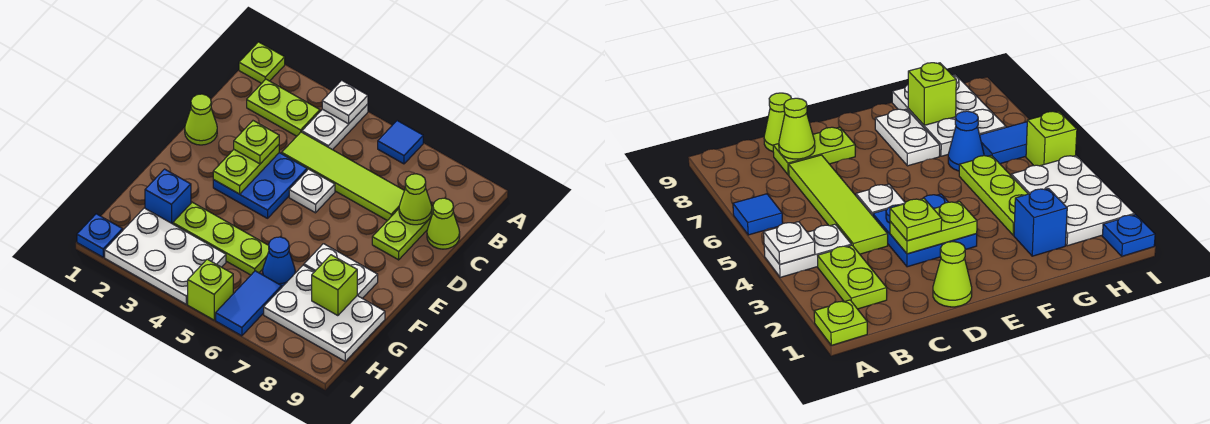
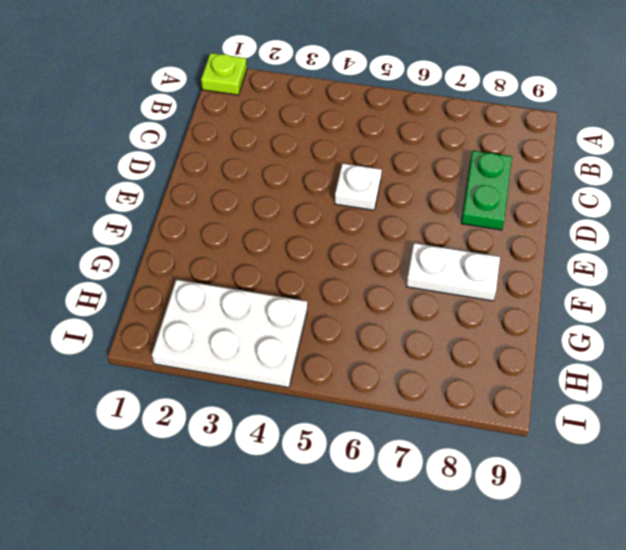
green 1x2 plate [461,151,512,230] -> lime 1x2 plate [372,206,433,260]
none -> white 1x2 plate [302,104,368,150]
none -> blue 1x1 tile [378,121,423,164]
none -> lime 1x2 plate [247,79,320,136]

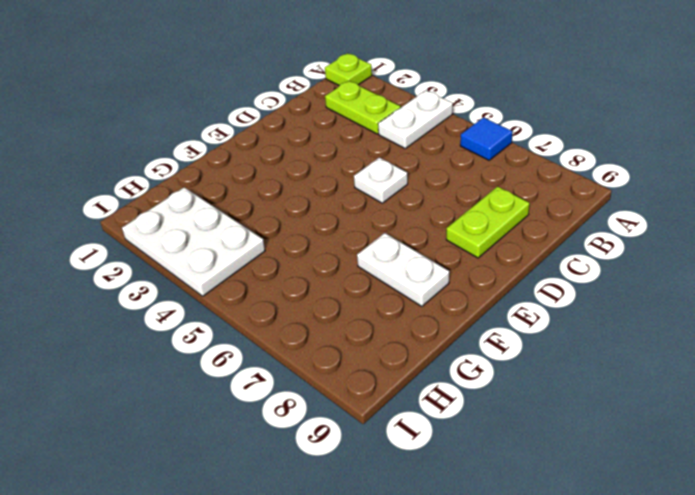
none -> lime 1x4 tile [282,132,404,221]
none -> lime 1x1 cone [427,198,460,249]
none -> lime 1x1 cone [185,94,217,145]

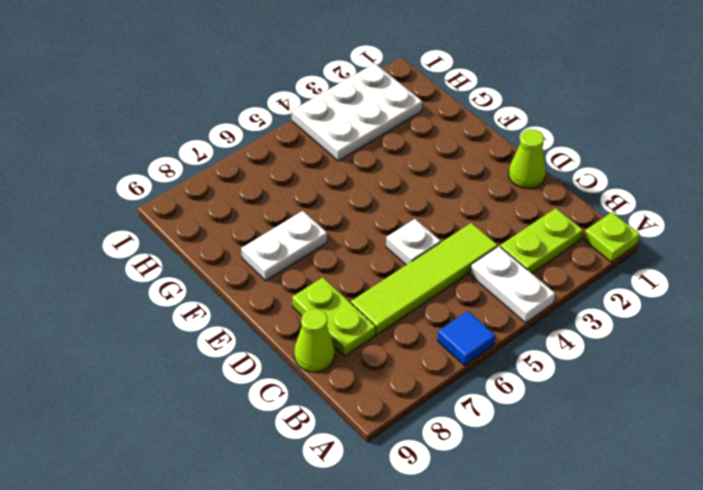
none -> blue 2x2 plate [213,153,307,218]
none -> blue 1x1 brick [145,169,191,224]
none -> lime 1x3 plate [173,202,269,275]

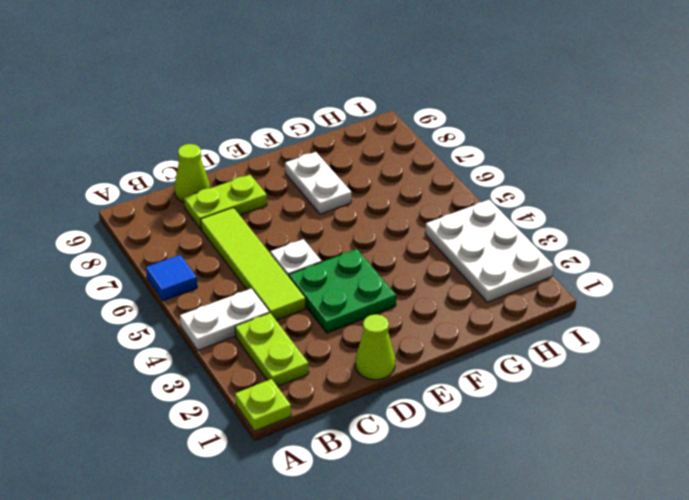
green 2x2 plate [289,249,396,333] -> blue 2x2 plate [213,153,307,218]
none -> blue 1x1 brick [145,169,191,224]
none -> lime 1x3 plate [173,202,269,275]
none -> blue 1x1 cone [263,237,295,287]

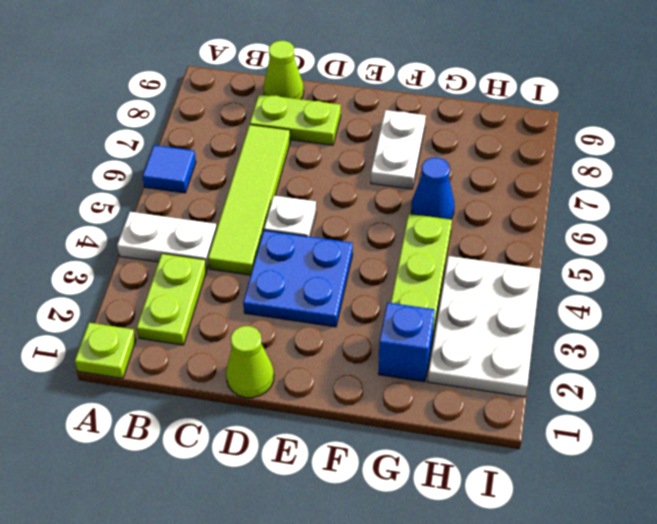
none -> white 2x3 plate [264,265,385,361]
none -> blue 1x2 tile [216,271,282,336]
none -> blue 1x1 plate [77,214,123,257]

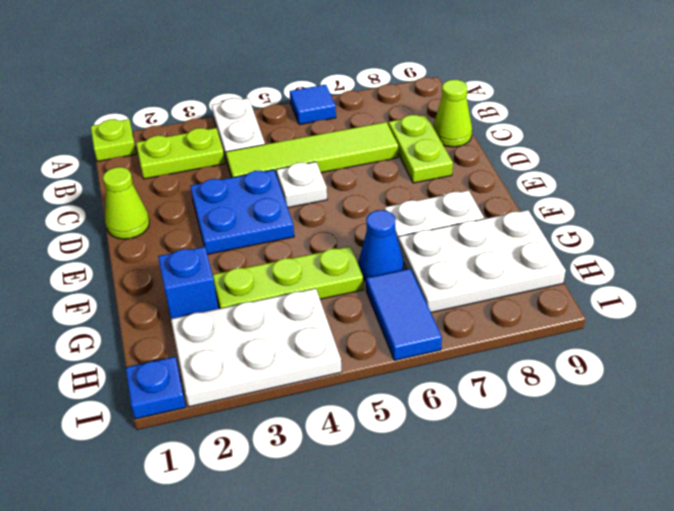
none -> lime 1x1 brick [188,259,233,320]
none -> white 1x1 plate [322,80,368,124]
none -> lime 1x1 cone [399,174,432,225]

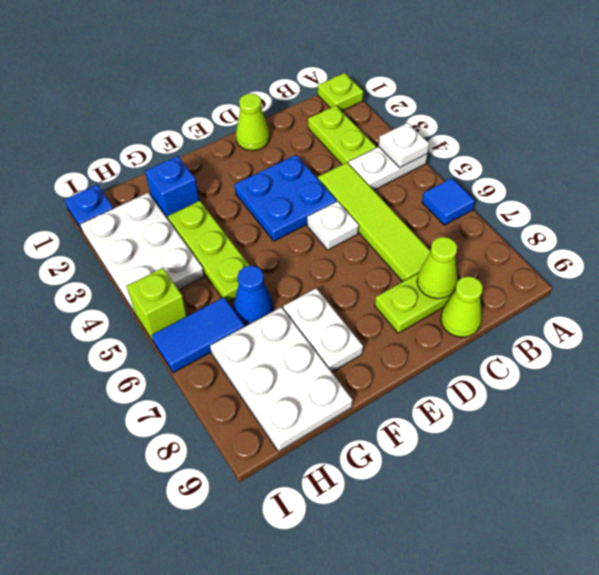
none -> lime 1x2 plate [213,145,279,194]
none -> lime 1x1 brick [312,255,357,316]
none -> lime 1x1 plate [234,121,279,164]

